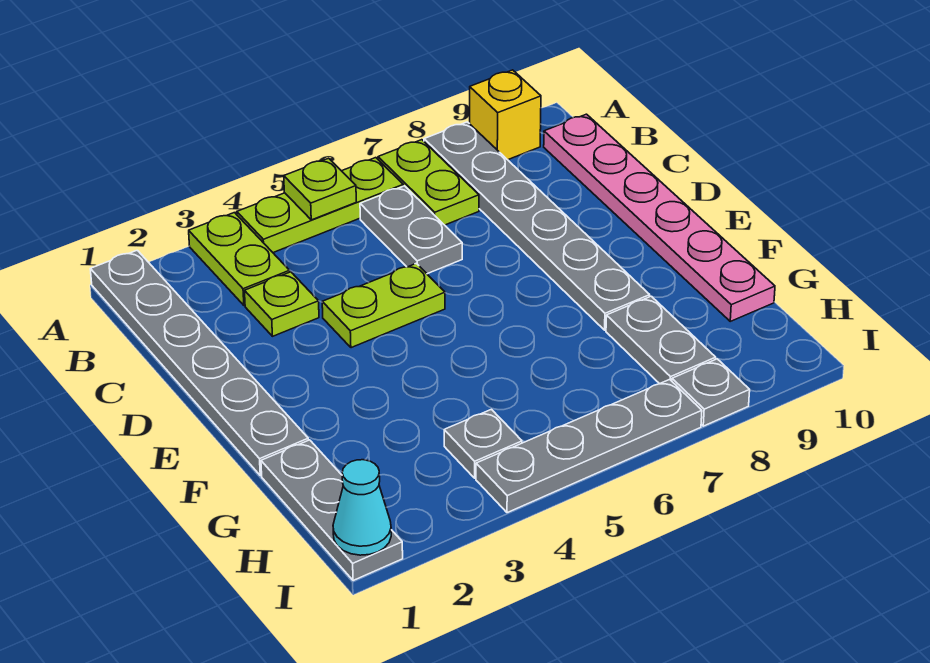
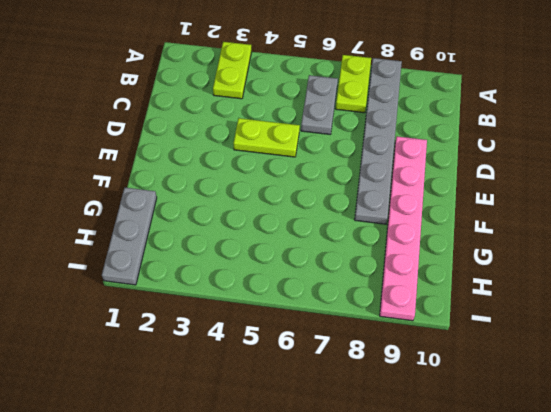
pink 1x6 plate [380,136,427,321] -> pink 1x6 plate moved to [544,114,775,321]
none -> grey 1x6 plate [90,250,308,476]
none -> lime 1x3 plate [237,158,403,253]
none -> yellow 1x1 brick [470,70,541,160]

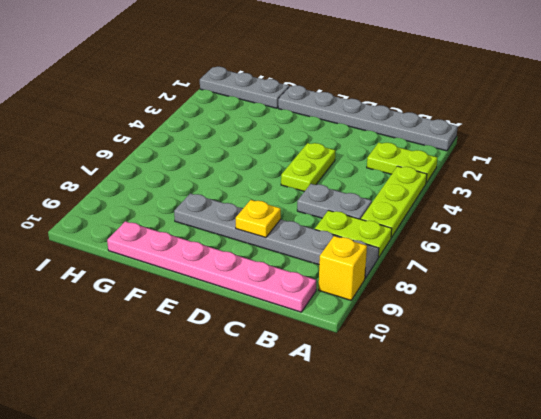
yellow 1x1 plate [236,200,281,238] -> none
none -> lime 1x1 plate [245,272,319,336]
none -> grey 1x2 plate [606,296,716,384]
none -> grey 1x1 plate [444,409,522,478]

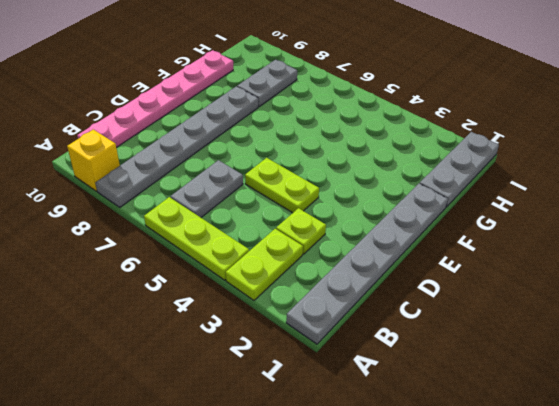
none -> lime 1x2 plate [378,140,479,225]
none -> grey 1x1 plate [444,409,522,478]
none -> grey 1x4 plate [476,379,702,513]

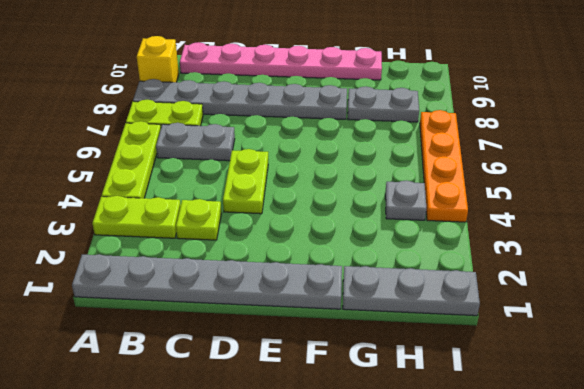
orange 1x4 plate [420,110,468,222] -> grey 1x4 plate [476,379,702,513]
none -> grey 1x1 plate [672,359,750,426]
none -> lime 1x1 plate [284,158,356,220]
none -> cyan 1x1 cone [333,460,391,555]

